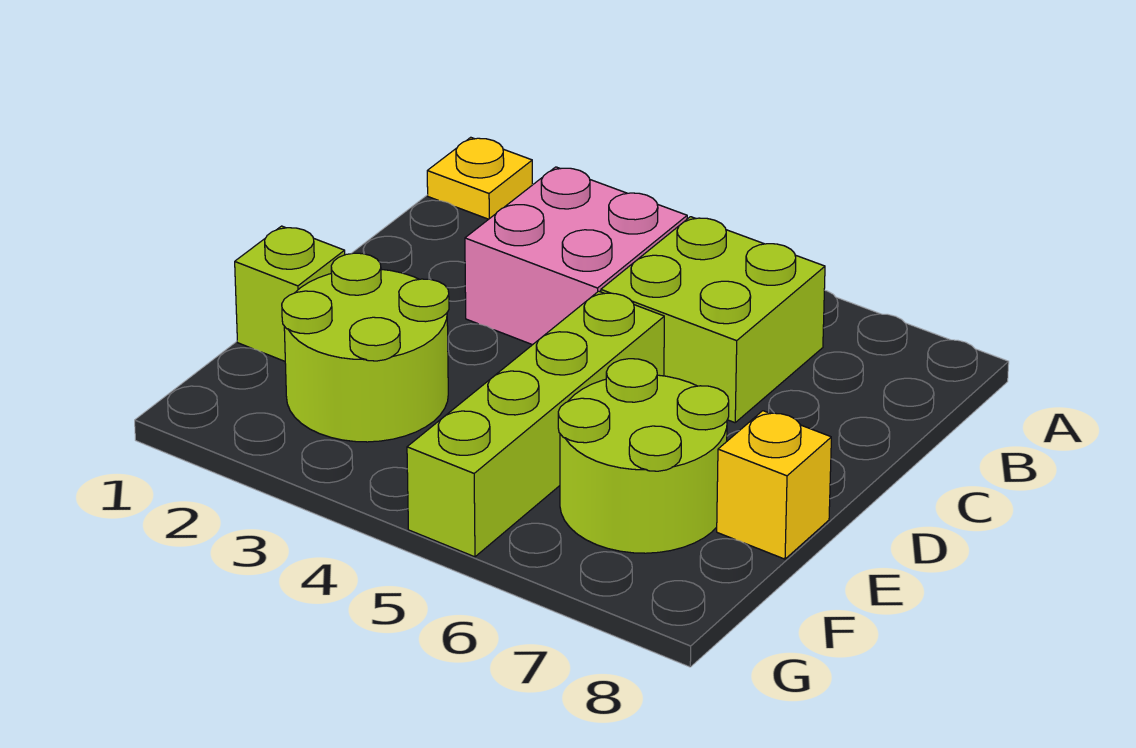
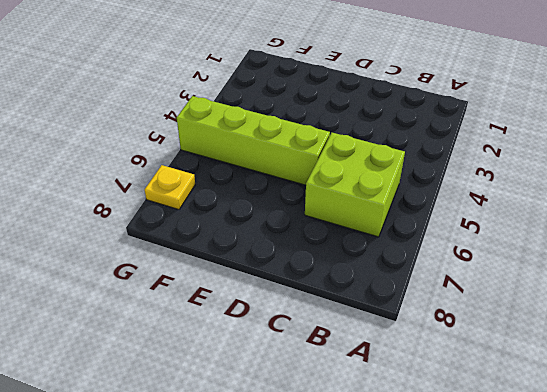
yellow 1x1 plate [145,165,195,210] -> yellow 1x1 plate moved to [427,137,532,219]
none -> pink 2x2 brick [465,167,687,345]
none -> lime 1x1 brick [235,226,345,361]

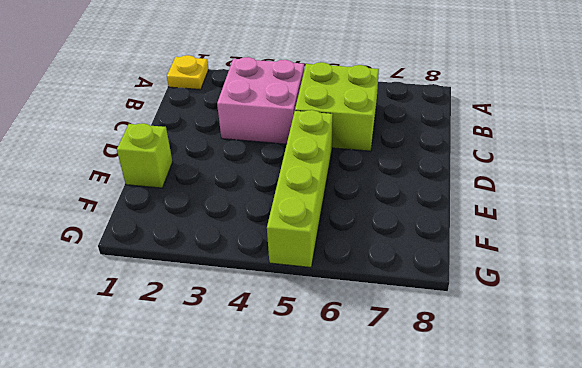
none -> lime 2x2 round brick [282,253,449,442]
none -> lime 2x2 round brick [558,359,729,553]

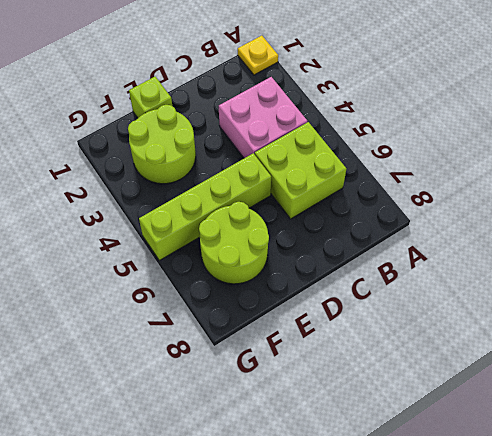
none -> yellow 1x1 brick [717,411,831,559]

